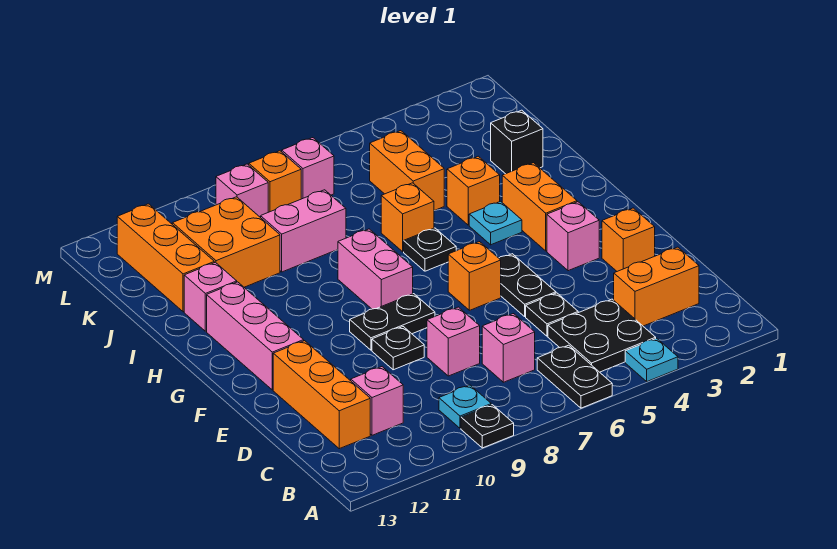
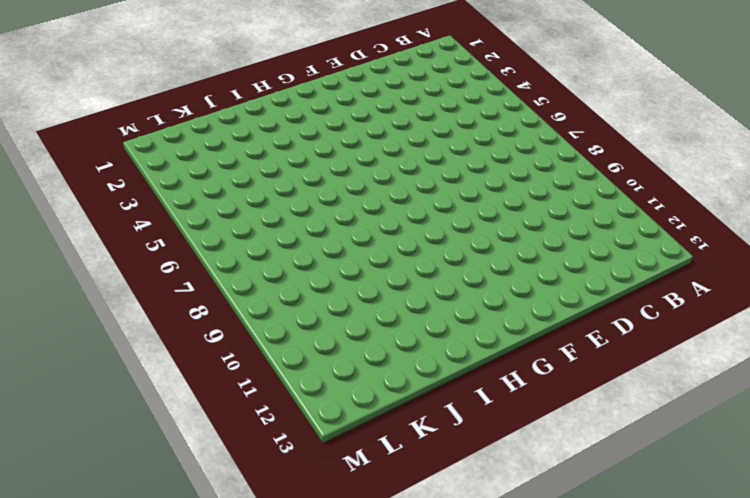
none -> cyan 1x1 plate [625,338,678,381]
none -> black 1x2 plate [537,345,612,408]
none -> black 1x1 plate [461,405,514,448]
none -> black 2x2 plate [548,299,656,372]

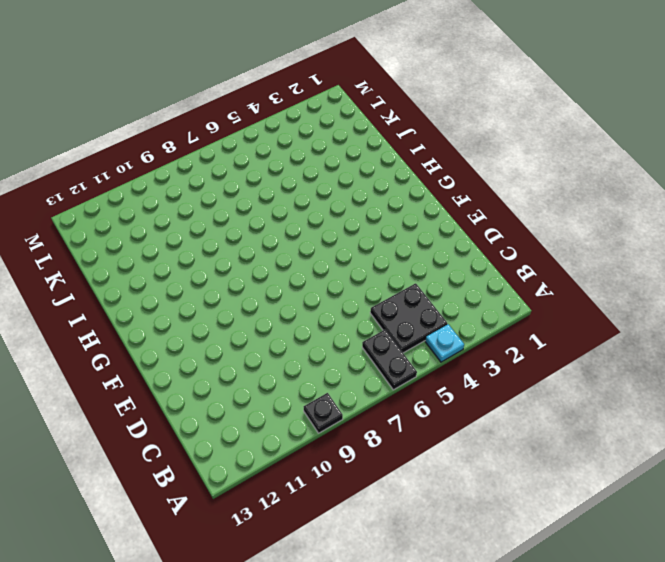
none -> cyan 1x1 plate [439,385,491,428]
none -> orange 1x2 brick [614,247,699,326]
none -> pink 1x1 brick [482,314,535,382]
none -> pink 1x1 brick [351,367,403,435]

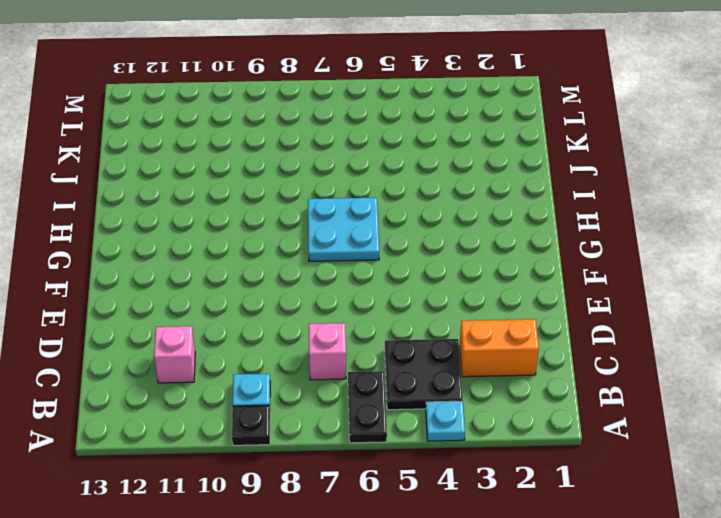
cyan 2x2 plate [308,198,379,261] -> black 1x1 plate [404,228,456,271]
none -> orange 1x3 brick [273,341,370,449]
none -> black 1x1 plate [526,293,578,336]
none -> pink 1x1 brick [427,307,480,376]
none -> orange 1x1 brick [602,208,655,271]

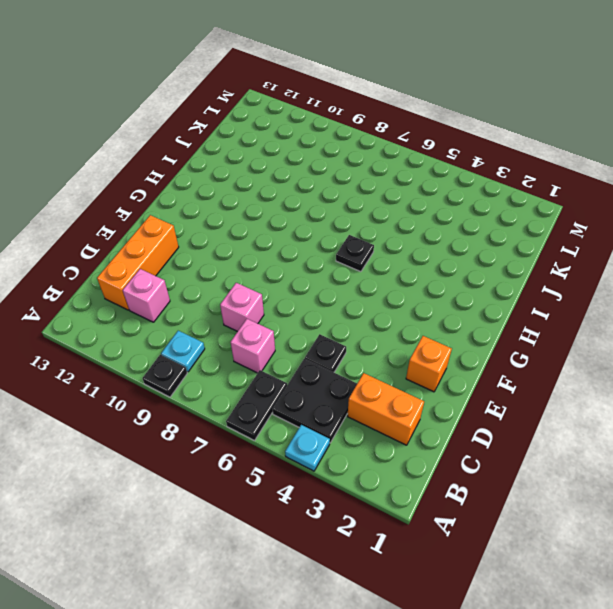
none -> black 1x2 plate [499,254,556,317]
none -> black 1x1 plate [372,327,424,370]
none -> pink 1x1 brick [547,202,599,271]
none -> orange 1x1 brick [448,242,501,310]

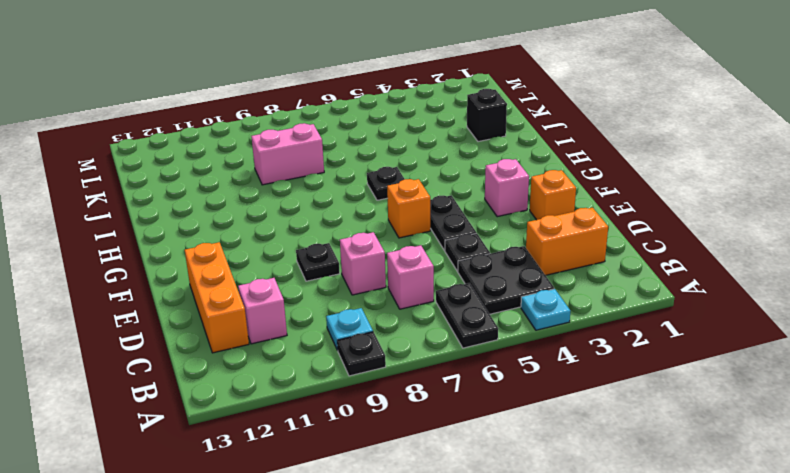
none -> black 1x2 plate [350,294,435,350]
none -> pink 1x3 brick [207,282,304,390]
none -> orange 1x2 brick [502,163,577,251]
none -> pink 1x2 brick [338,229,413,309]

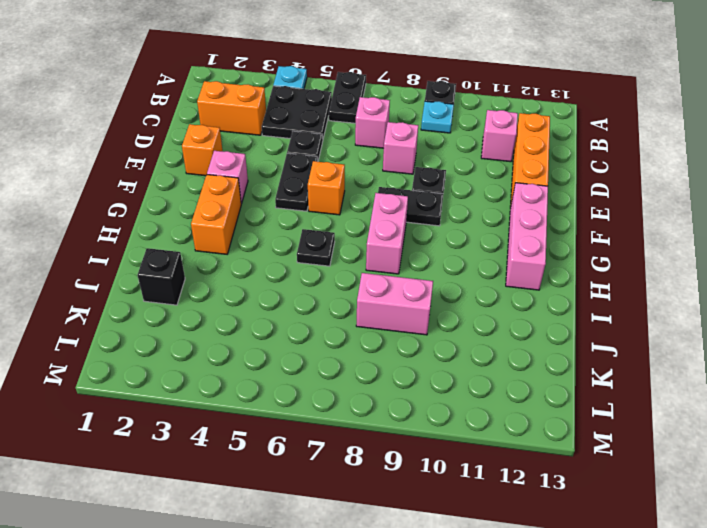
none -> cyan 1x1 plate [469,201,522,245]
none -> orange 1x1 brick [447,156,500,225]
none -> orange 1x1 brick [381,183,434,252]
none -> pink 1x1 brick [184,262,237,331]

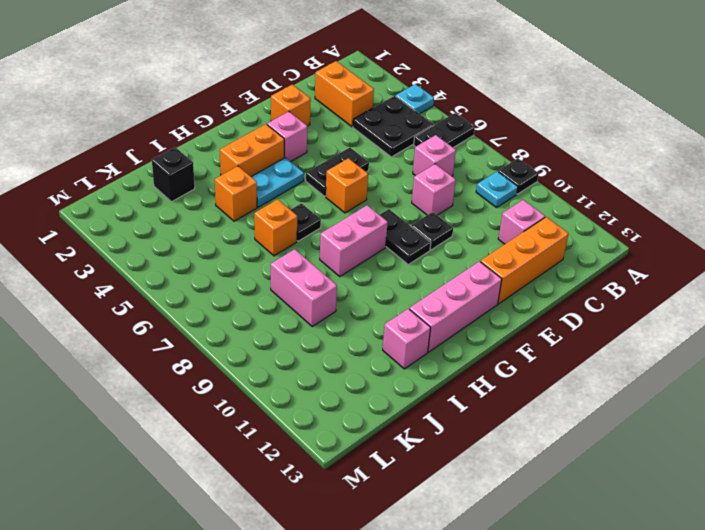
cyan 1x2 plate [252,158,304,207] -> cyan 1x1 plate [469,201,522,245]
none -> black 1x1 plate [526,293,578,336]
none -> orange 1x2 brick [370,131,444,211]
none -> orange 2x2 brick [172,197,280,287]
none -> orange 1x3 brick [117,204,214,312]

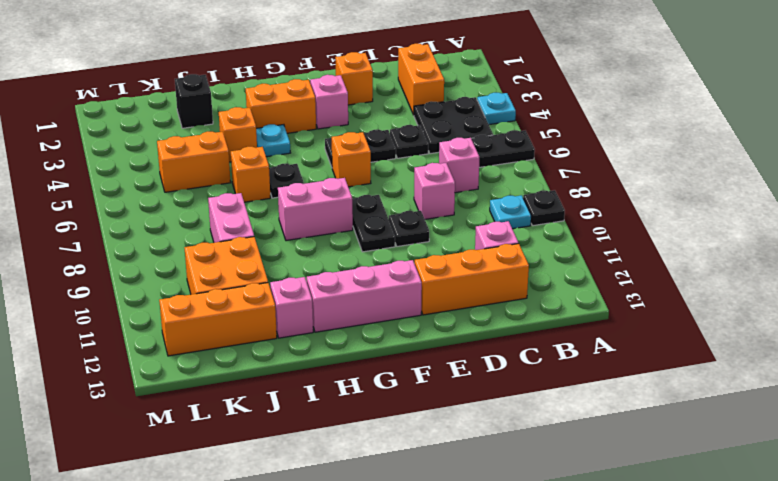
none -> pink 1x1 brick [282,138,334,199]
none -> orange 1x1 brick [249,151,301,212]
none -> pink 1x1 brick [216,164,268,218]

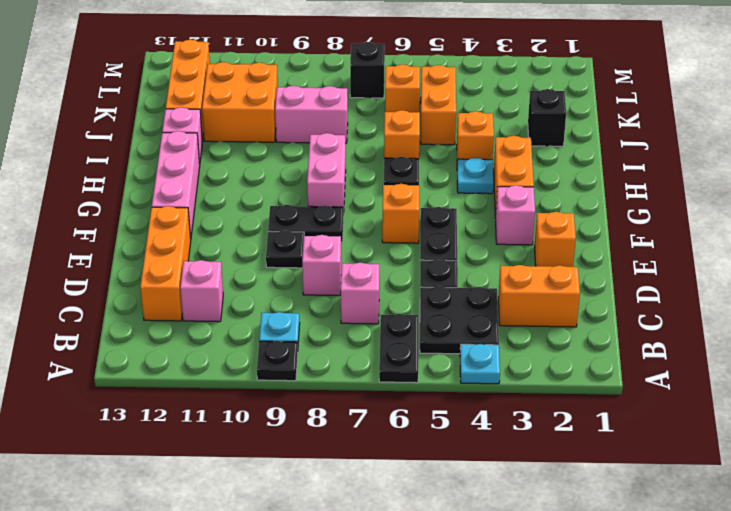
orange 1x1 brick [385,64,420,112] -> orange 1x1 brick moved to [249,151,301,212]
black 1x1 brick [350,42,385,98] -> pink 1x1 brick [282,138,334,199]
none -> pink 1x1 brick [216,164,268,218]

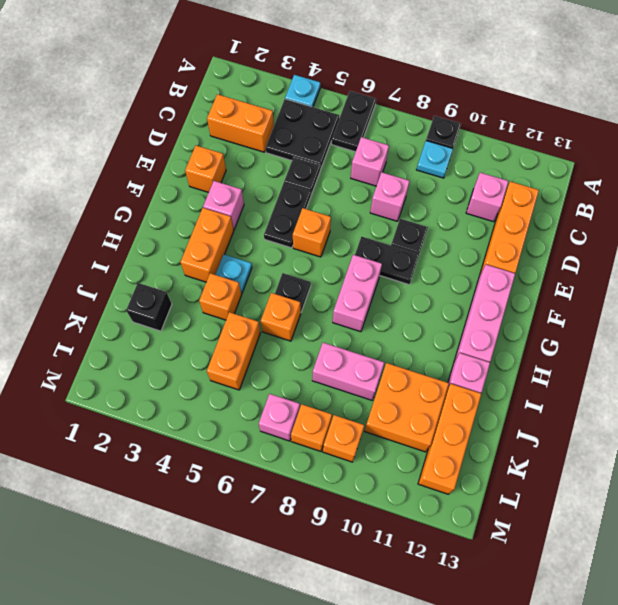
orange 1x1 brick [323,415,364,462] -> pink 1x1 brick [216,164,268,218]

